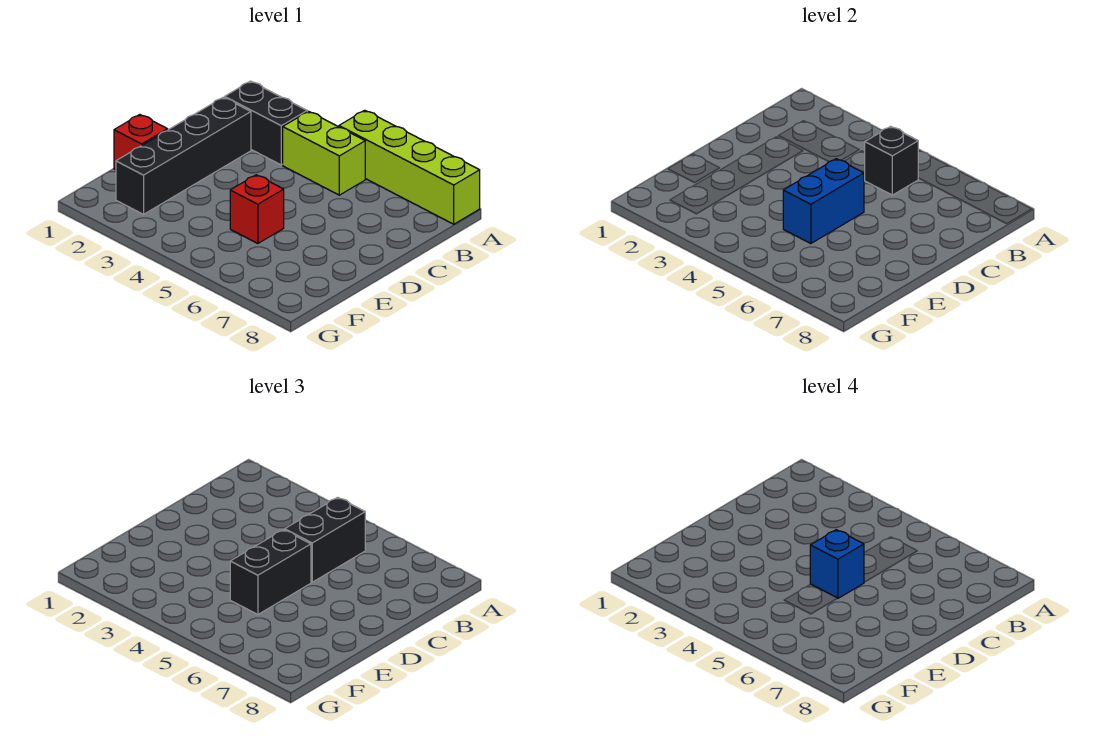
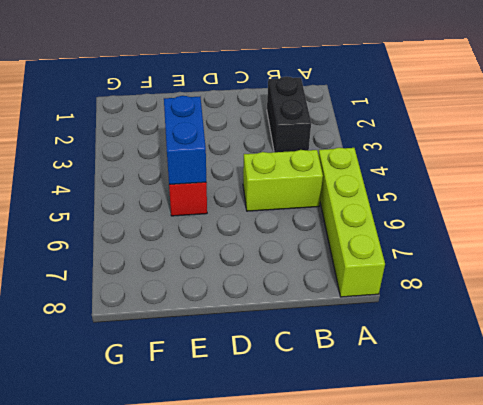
lime 1x2 brick [243,150,323,211] -> lime 1x2 brick turned to [283,111,365,195]
blue 1x2 brick [164,96,206,185] -> blue 1x2 brick turned to [783,159,864,244]
none -> black 1x4 brick [116,97,251,214]
none -> red 1x1 brick [114,115,168,170]

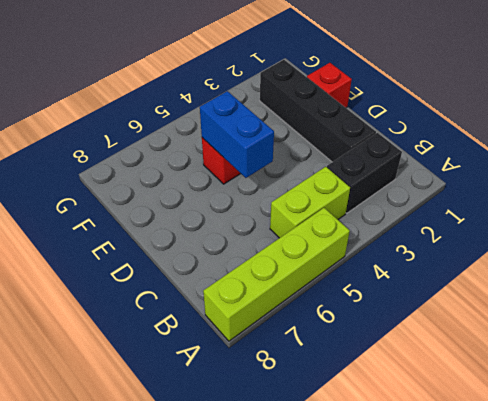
none -> black 1x1 brick [865,126,918,195]
none -> black 1x2 brick [285,497,365,582]

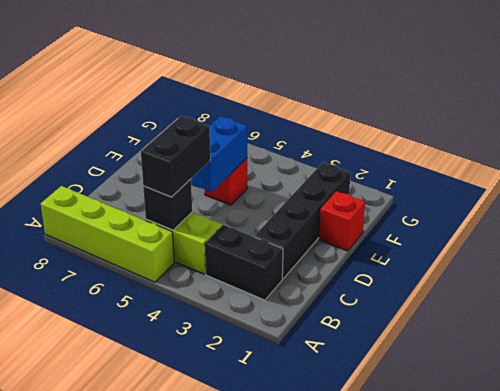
none -> black 1x2 brick [230,530,311,615]
none -> blue 1x1 brick [810,530,864,598]

